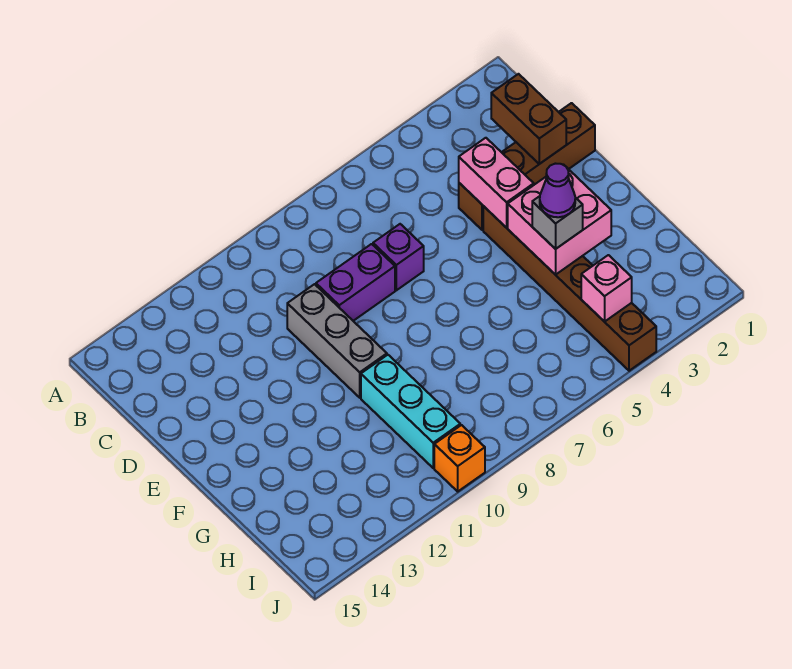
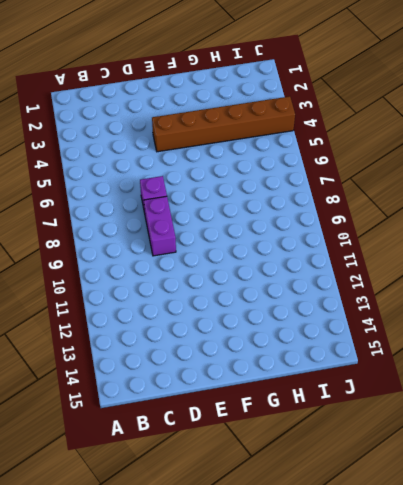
none -> brown 1x4 brick [459,103,595,230]
none -> grey 1x3 brick [287,284,387,398]
none -> cyan 1x3 brick [361,355,460,468]

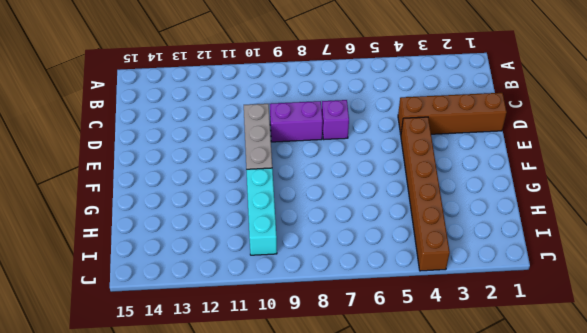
none -> orange 1x1 brick [434,425,485,491]
none -> brown 1x2 brick [491,74,566,164]
none -> pink 1x2 brick [459,138,534,228]

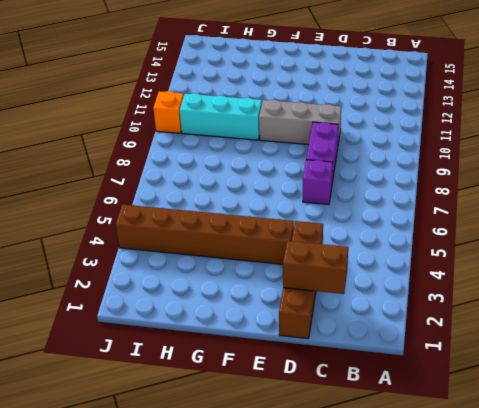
none -> pink 1x2 brick [459,138,534,228]
none -> pink 2x2 brick [508,165,611,275]
none -> pink 1x1 brick [581,255,632,322]

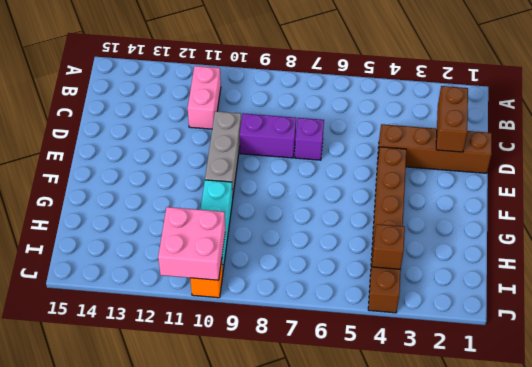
pink 1x2 brick [188,66,221,129] -> pink 1x2 brick moved to [459,138,534,228]
brown 1x1 brick [372,224,405,269] -> pink 1x1 brick [581,255,632,322]
pink 2x2 brick [158,207,225,280] -> pink 2x2 brick moved to [508,165,611,275]
none -> grey 1x1 brick [532,196,583,249]
none -> purple 1x1 cone [540,164,575,217]

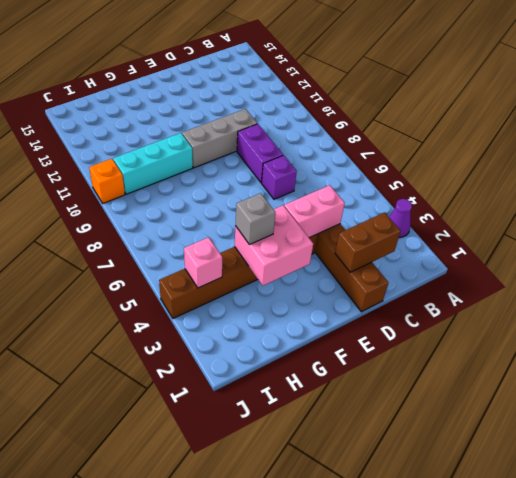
purple 1x1 cone [389,199,412,238] -> purple 1x1 cone moved to [540,164,575,217]

